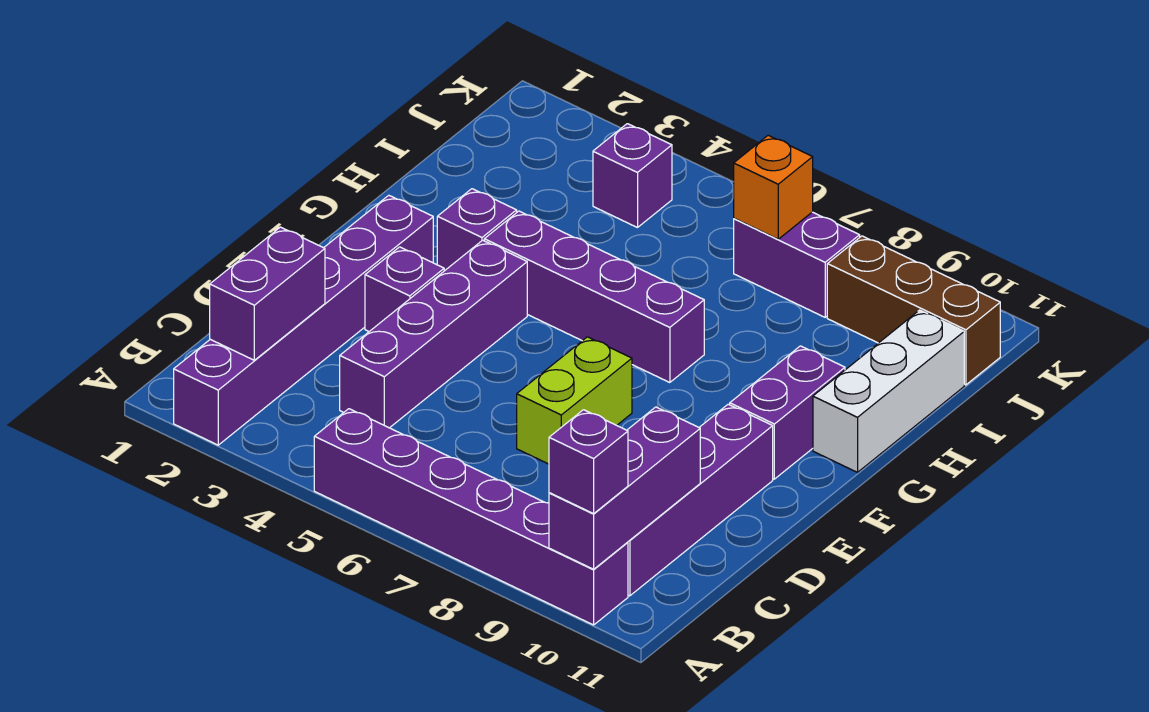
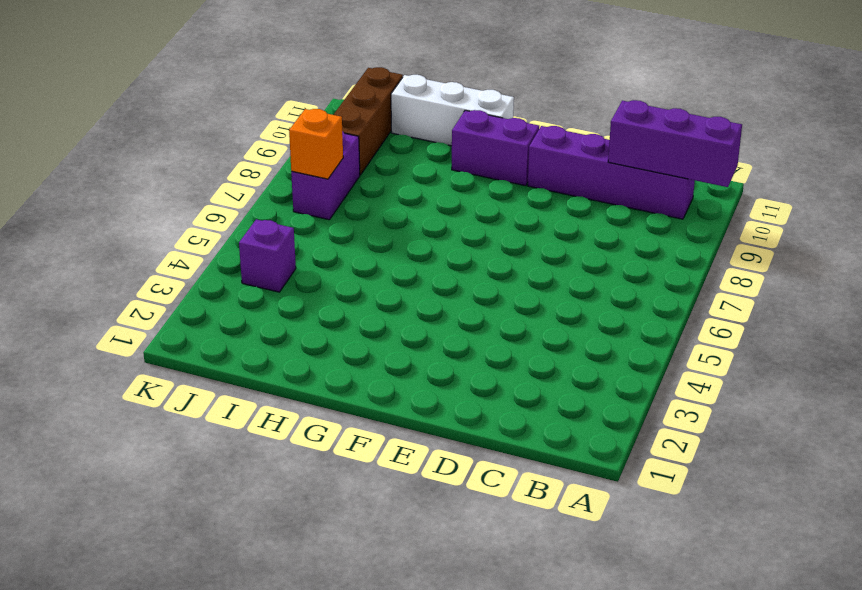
none -> purple 1x6 brick [174,195,433,445]
none -> purple 1x6 brick [314,409,628,625]
none -> purple 1x4 brick [340,240,527,428]

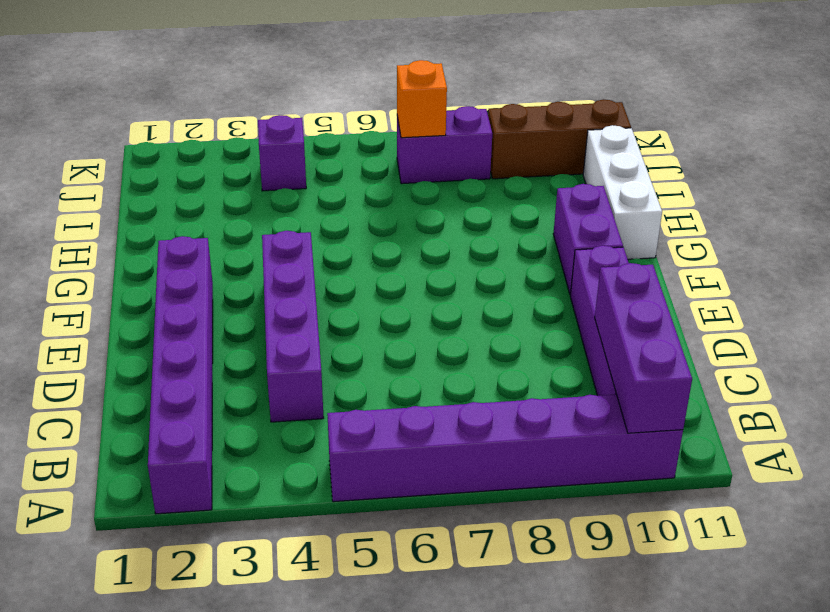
none -> lime 1x2 brick [517,337,632,464]
none -> purple 1x1 brick [365,247,444,331]
none -> purple 1x1 brick [437,189,517,271]

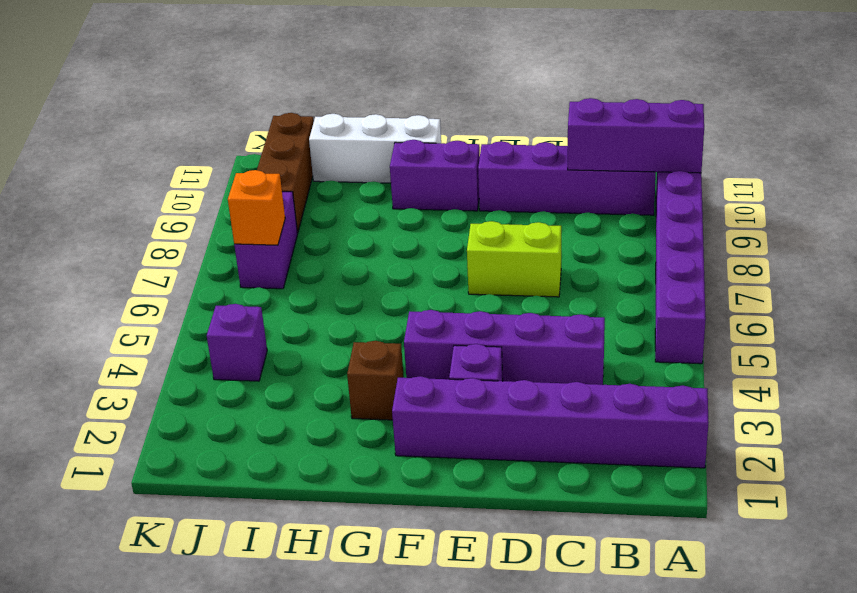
brown 1x1 brick [347,341,404,420] -> purple 1x1 brick [437,189,517,271]
none -> purple 1x4 brick [484,211,704,383]
none -> purple 1x2 brick [210,227,325,360]
none -> purple 1x1 brick [549,410,628,514]

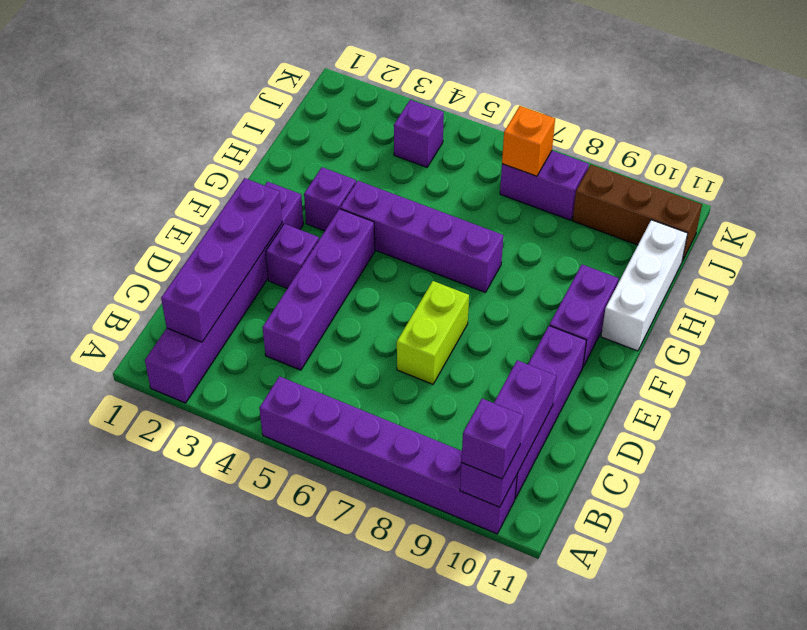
purple 1x4 brick [161,178,282,342] -> purple 1x2 brick [210,227,325,360]

